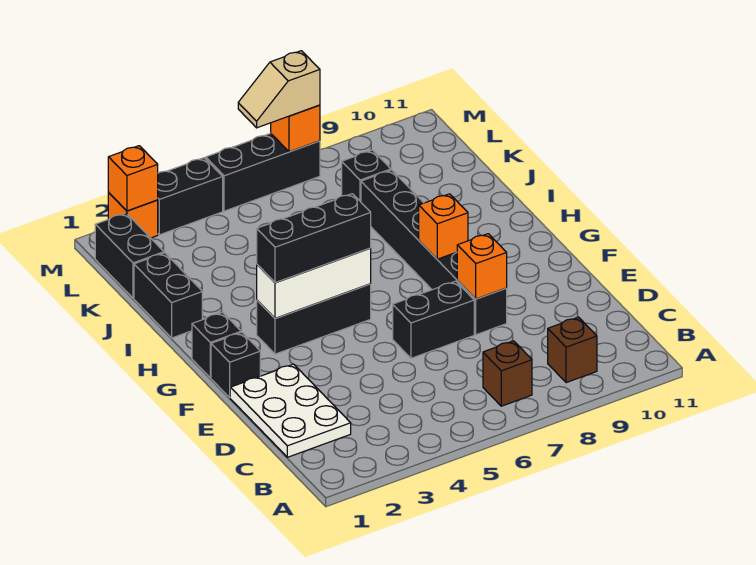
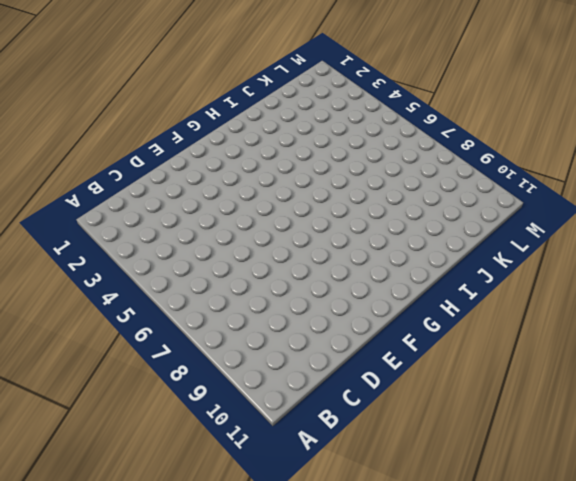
none -> brown 1x1 brick [483,341,532,406]
none -> brown 1x1 brick [548,317,597,383]
none -> white 2x3 plate [230,364,351,457]

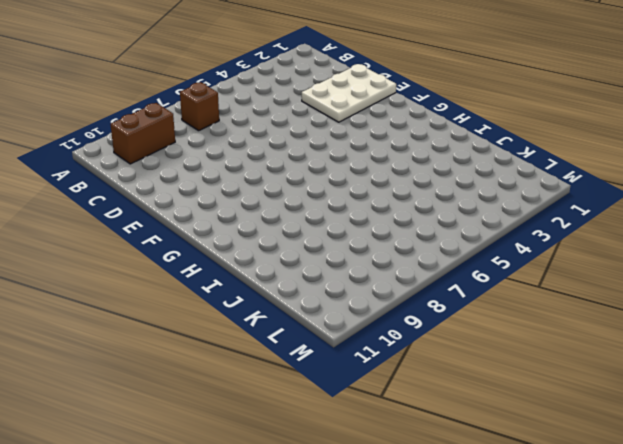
brown 1x2 brick [111,103,175,164] -> brown 1x1 brick [548,317,597,383]
white 2x3 plate [302,64,396,122] -> white 2x3 plate turned to [230,364,351,457]
none -> black 1x2 brick [393,281,474,358]
none -> black 1x6 brick [361,170,507,335]
none -> black 1x1 brick [211,332,260,397]

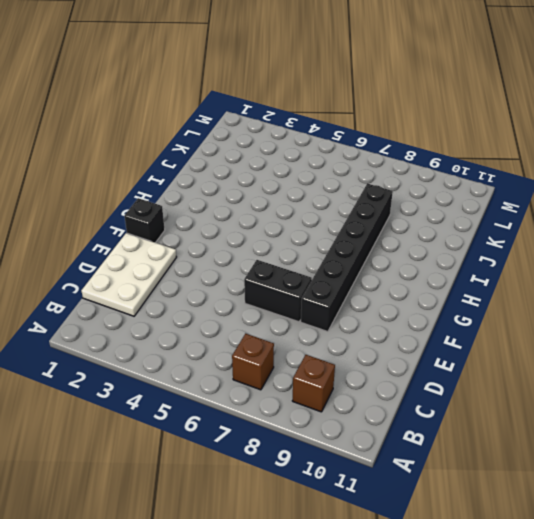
none -> black 1x1 brick [192,312,241,378]
none -> black 1x3 brick [257,284,371,354]
none -> black 1x2 brick [134,253,202,338]

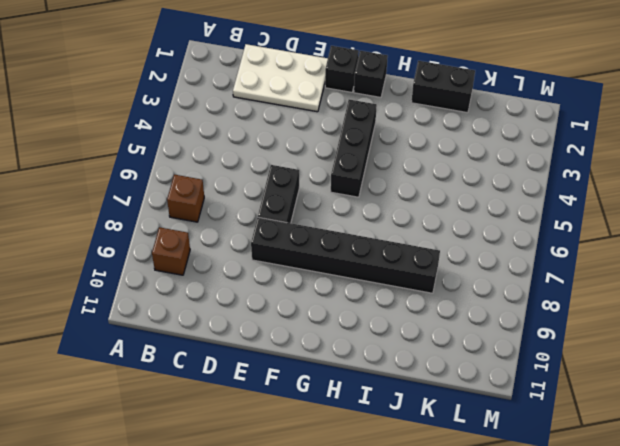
none -> black 1x2 brick [95,213,164,298]
none -> black 1x1 brick [342,150,391,202]
none -> orange 1x1 brick [108,193,158,238]

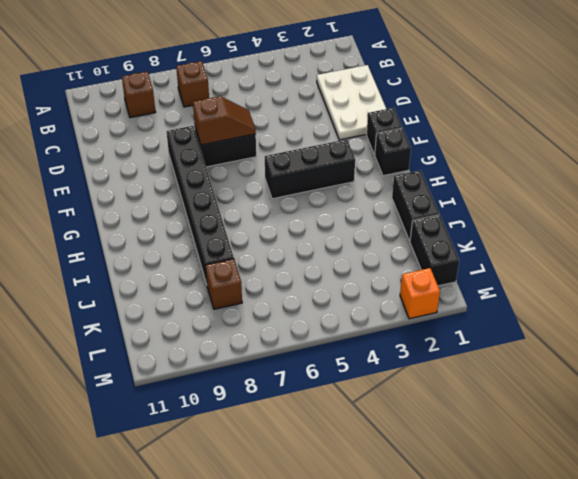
brown 1x2 slope [193,96,256,145] -> none
brown 1x1 brick [205,259,242,309] -> black 1x1 brick [342,150,391,202]
none -> black 1x2 brick [158,158,223,235]
none -> black 1x3 brick [206,133,320,211]
none -> orange 1x1 brick [457,234,507,299]

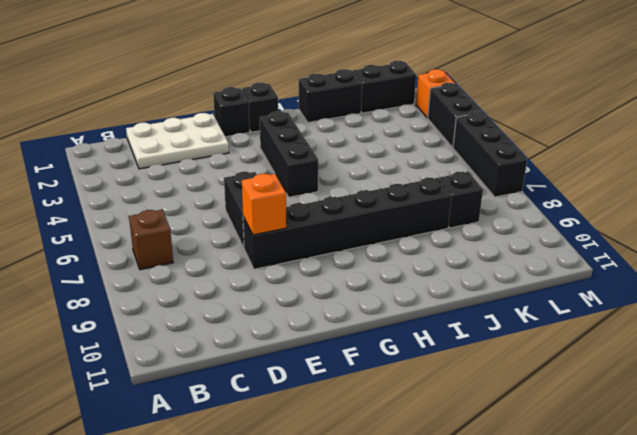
none -> brown 1x1 brick [548,317,597,383]
none -> white 1x3 brick [257,248,371,318]
none -> orange 1x1 brick [419,194,468,259]

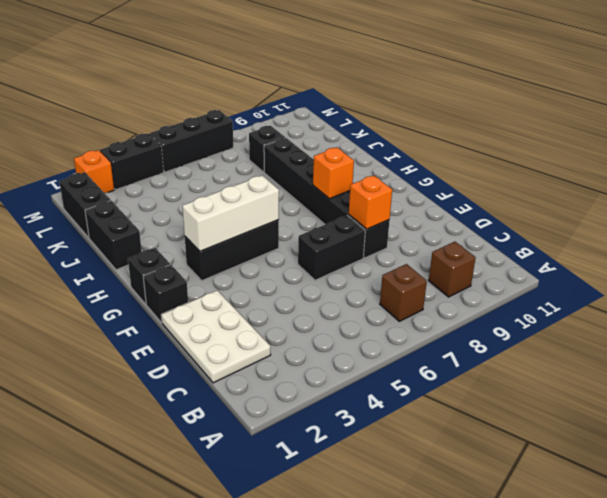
none -> orange 1x1 brick [108,146,158,211]
none -> orange 1x1 brick [271,105,320,152]
none -> black 1x3 brick [257,194,371,283]

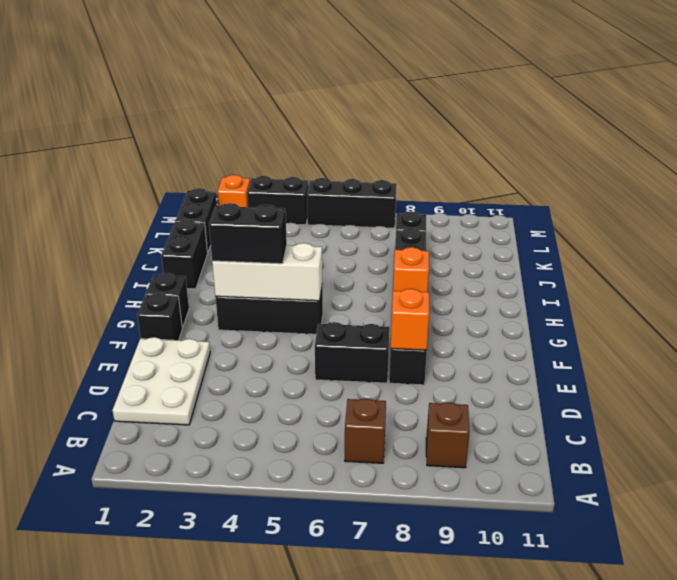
black 1x2 brick [209,203,287,264] -> black 1x3 brick [257,194,371,283]
none -> orange 1x1 brick [108,146,158,211]
none -> orange 1x1 brick [271,105,320,152]
none -> tan 1x2 slope [238,51,320,128]

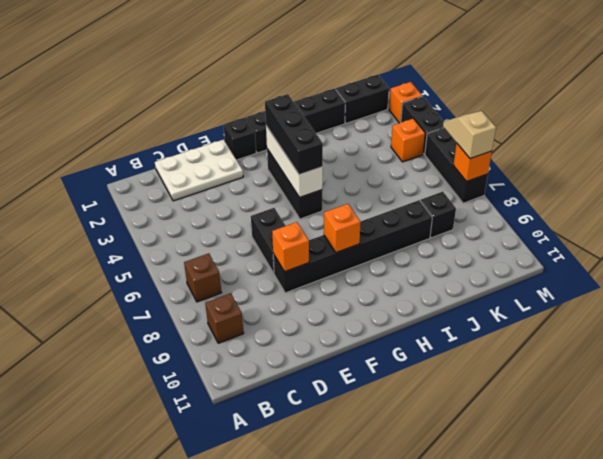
orange 1x1 brick [391,118,425,162] -> orange 1x1 brick moved to [108,146,158,211]

